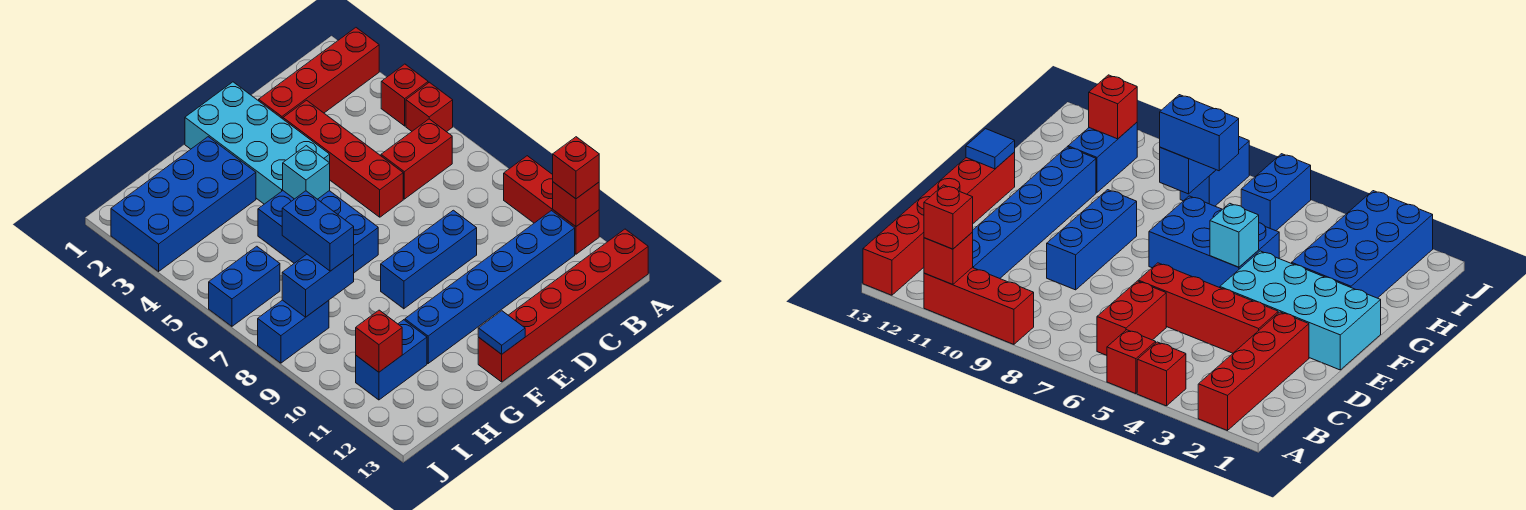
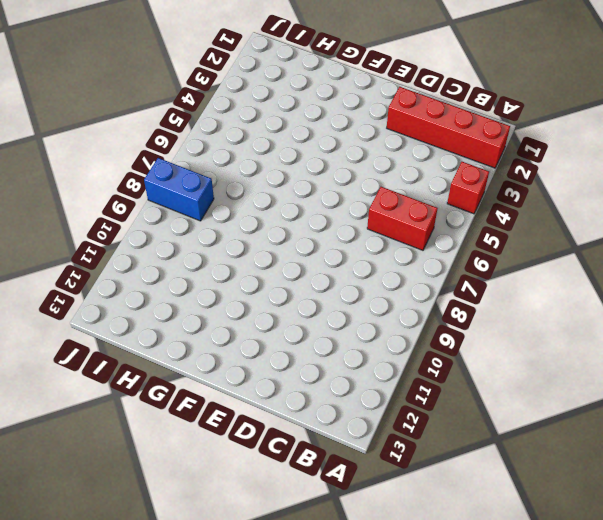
none -> red 1x1 brick [406,82,453,132]
none -> red 1x3 brick [504,156,599,254]
none -> red 1x6 brick [478,229,648,382]

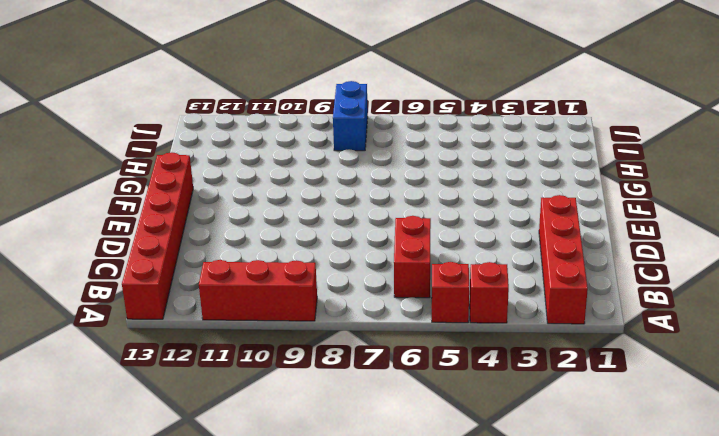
none -> blue 1x6 brick [405,211,575,363]
none -> red 1x4 brick [283,100,403,217]
none -> blue 1x3 brick [381,210,477,309]

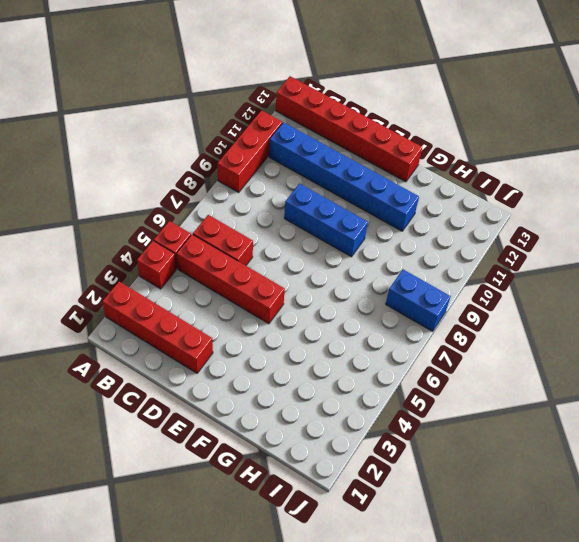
red 1x4 brick [177,234,285,324] -> red 1x4 brick turned to [283,100,403,217]
none -> cyan 2x4 brick [185,82,330,204]
none -> blue 2x3 brick [258,191,378,273]
none -> blue 2x4 brick [111,137,256,271]

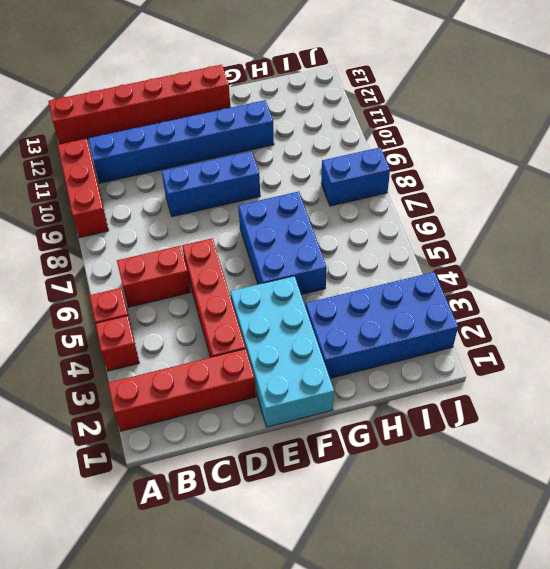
none -> blue 1x2 brick [356,320,427,400]
none -> blue 1x2 brick [209,246,280,326]
none -> red 1x1 brick [553,182,599,226]

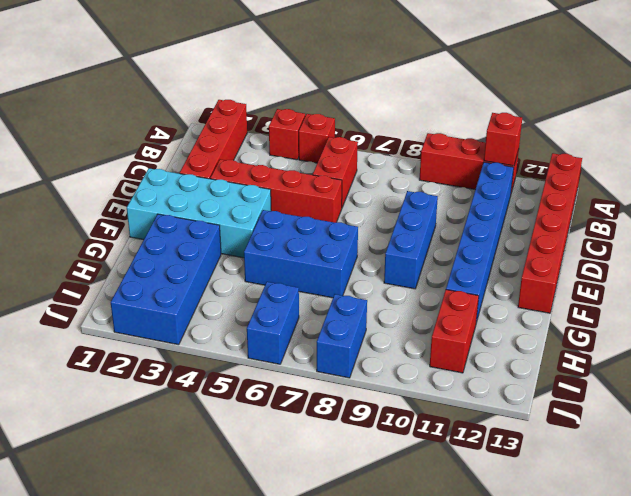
red 1x2 brick [430,290,479,373] -> blue 1x2 brick [356,320,427,400]
none -> cyan 1x1 brick [283,146,330,199]
none -> blue 1x1 tile [478,311,525,354]
none -> blue 1x2 brick [282,254,354,317]

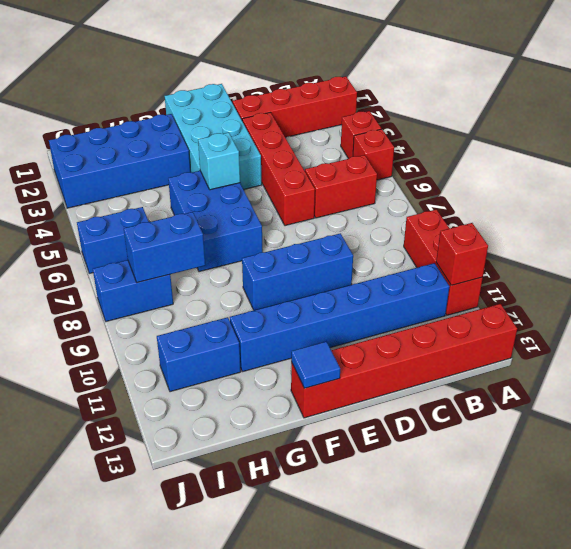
none -> red 1x1 brick [356,310,402,372]
none -> red 1x1 brick [553,137,599,199]
none -> blue 1x2 brick [282,191,354,271]

